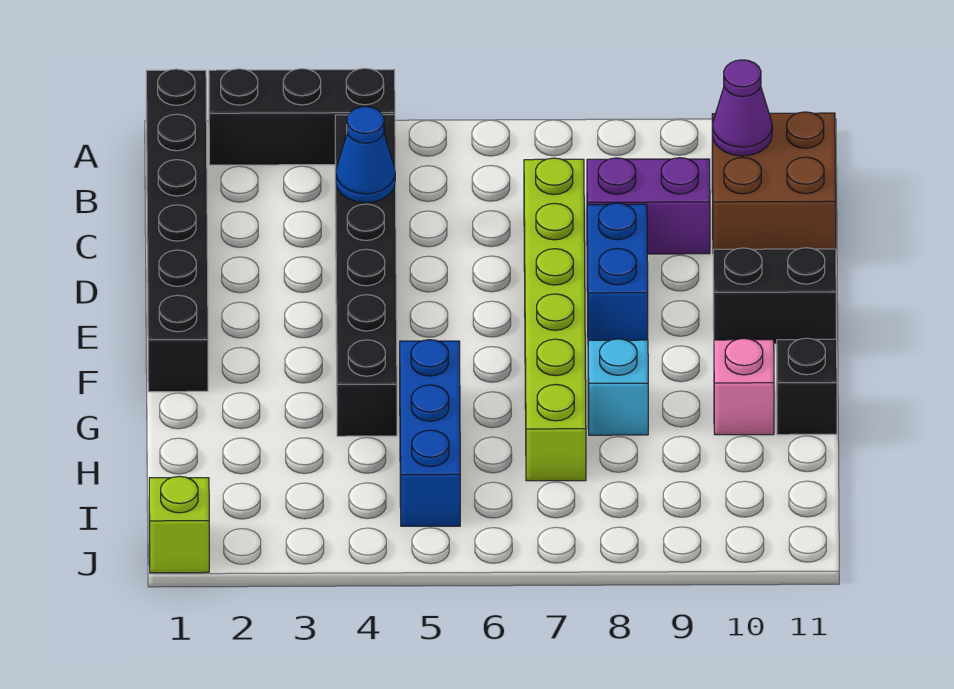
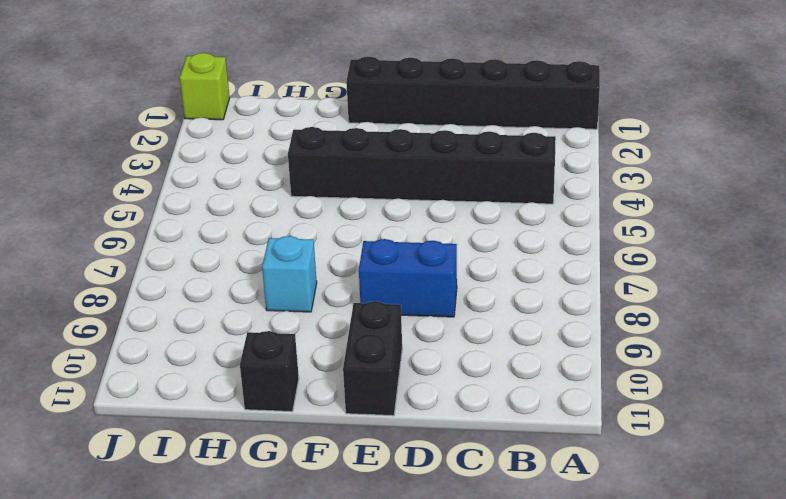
none -> black 1x3 brick [209,68,395,165]
none -> brown 2x2 brick [712,112,836,250]
none -> lime 1x6 brick [524,158,586,481]

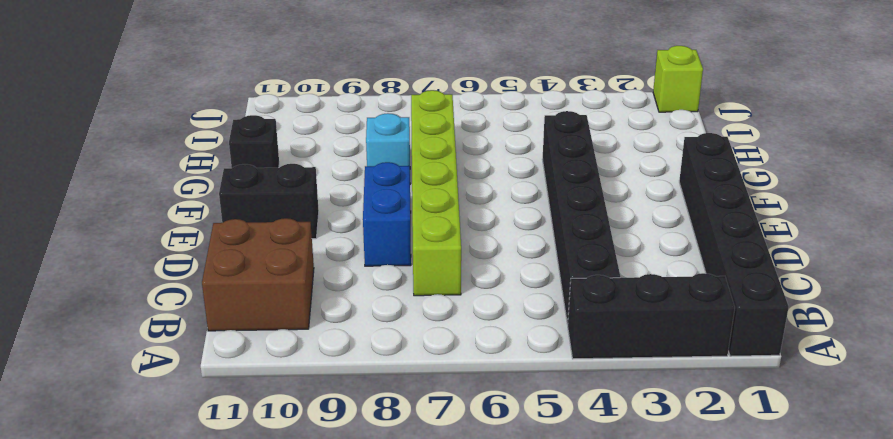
none -> purple 1x2 brick [587,158,710,254]
none -> blue 1x3 brick [400,340,460,526]
none -> pink 1x1 brick [714,339,774,435]

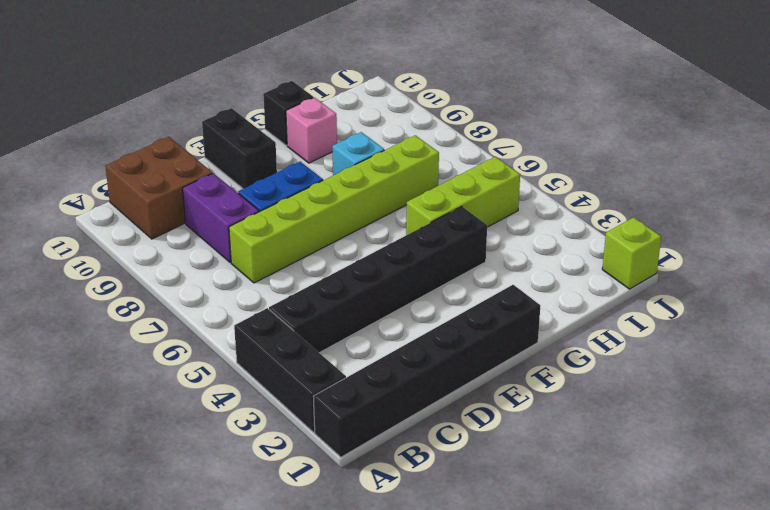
lime 1x3 brick [406,157,520,235] -> blue 1x3 brick [400,340,460,526]
none -> purple 1x1 cone [712,60,772,156]
none -> blue 1x1 cone [336,107,395,203]

